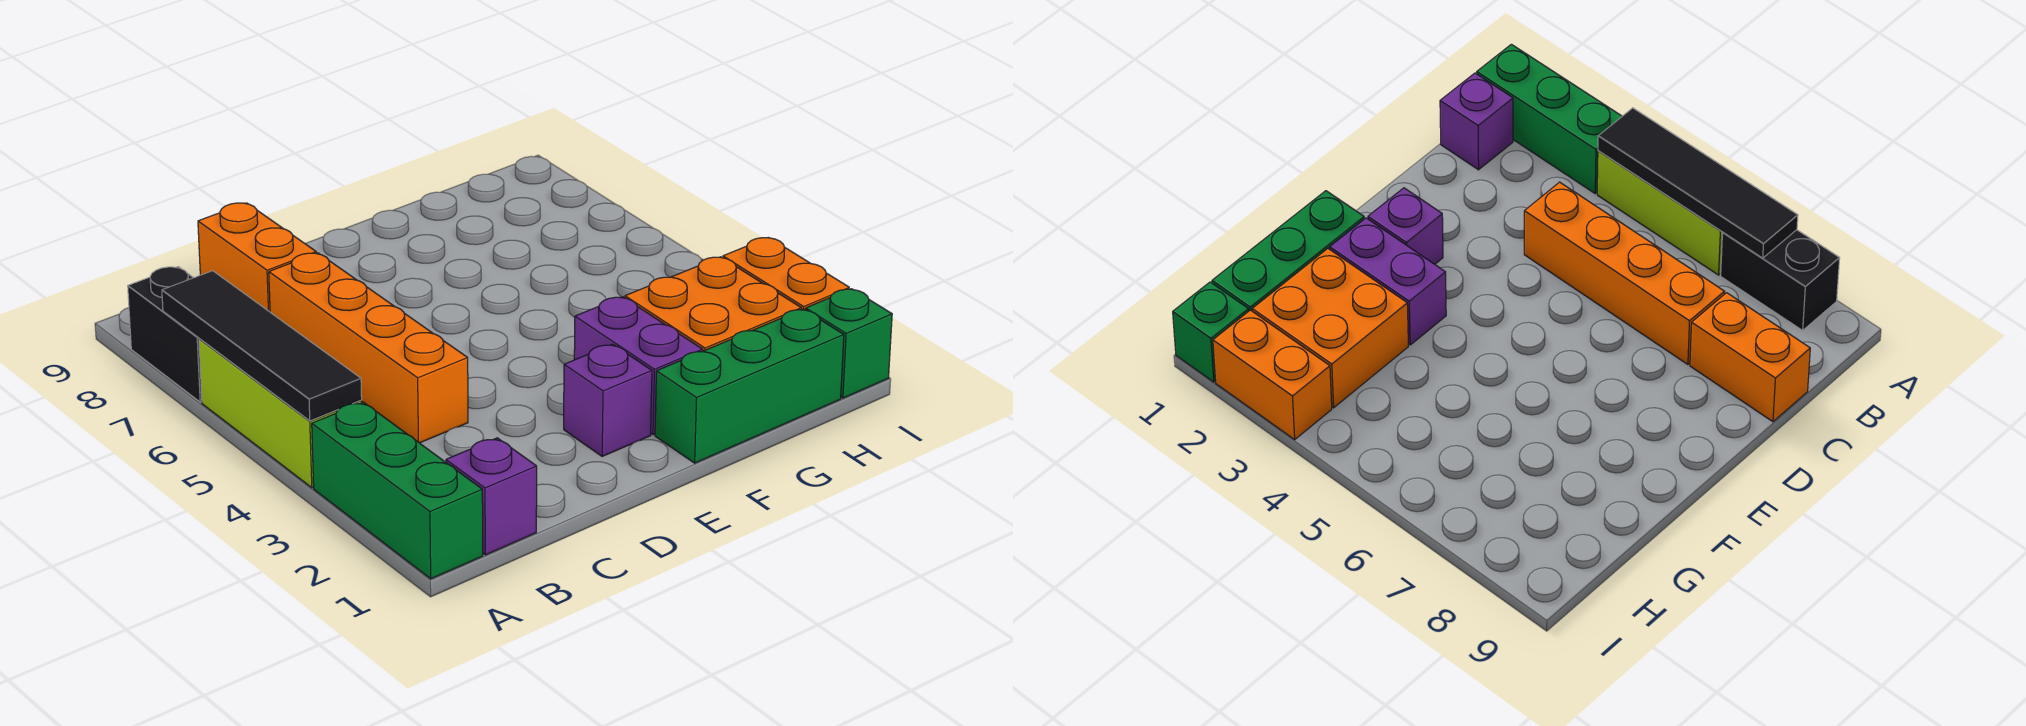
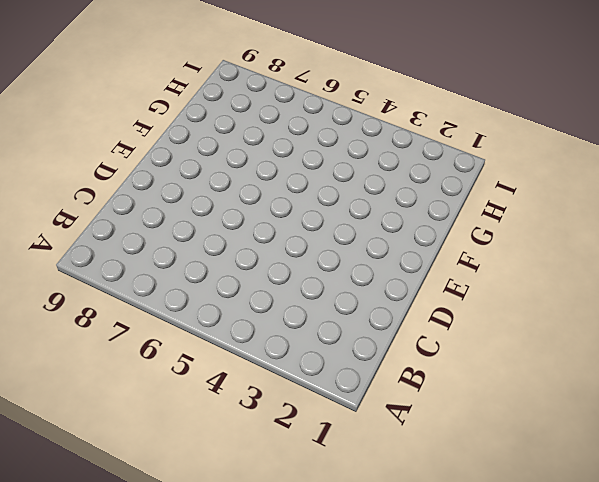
none -> green 1x3 brick [312,402,483,579]
none -> lime 1x3 brick [199,339,362,488]
none -> black 1x2 brick [128,267,202,402]

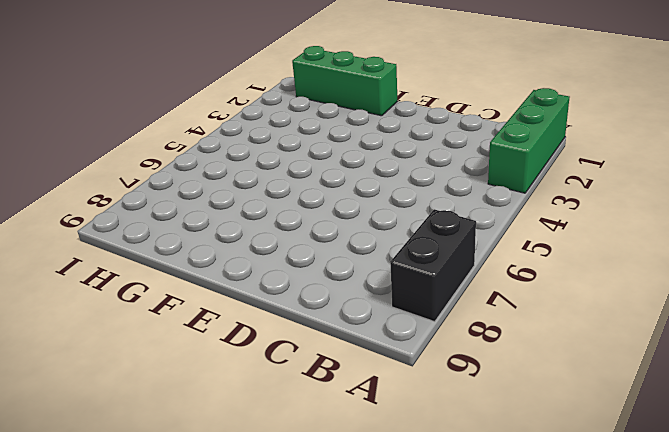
none -> lime 1x3 brick [199,339,362,488]
none -> purple 1x1 brick [446,438,537,555]
none -> orange 1x4 brick [269,253,468,443]

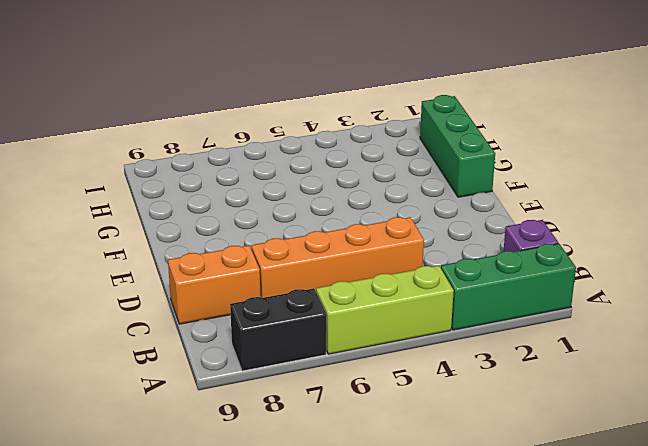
none -> purple 1x1 brick [564,344,652,457]
none -> purple 1x2 brick [574,297,703,435]
none -> orange 2x2 brick [625,257,801,351]

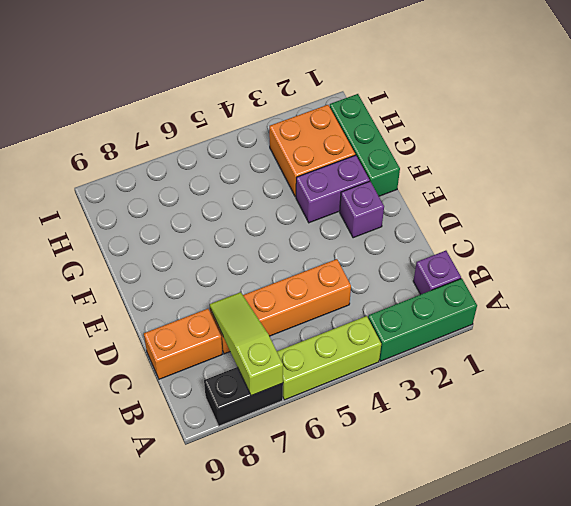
lime 1x3 slope [210,292,283,396] -> black 1x4 tile [162,271,362,421]
none -> green 1x1 brick [806,289,892,398]
none -> orange 1x2 brick [723,238,849,310]

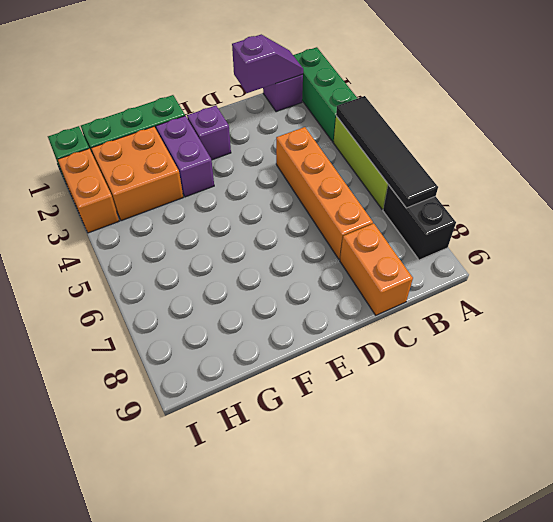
purple 1x2 slope [232,35,303,93] -> none

